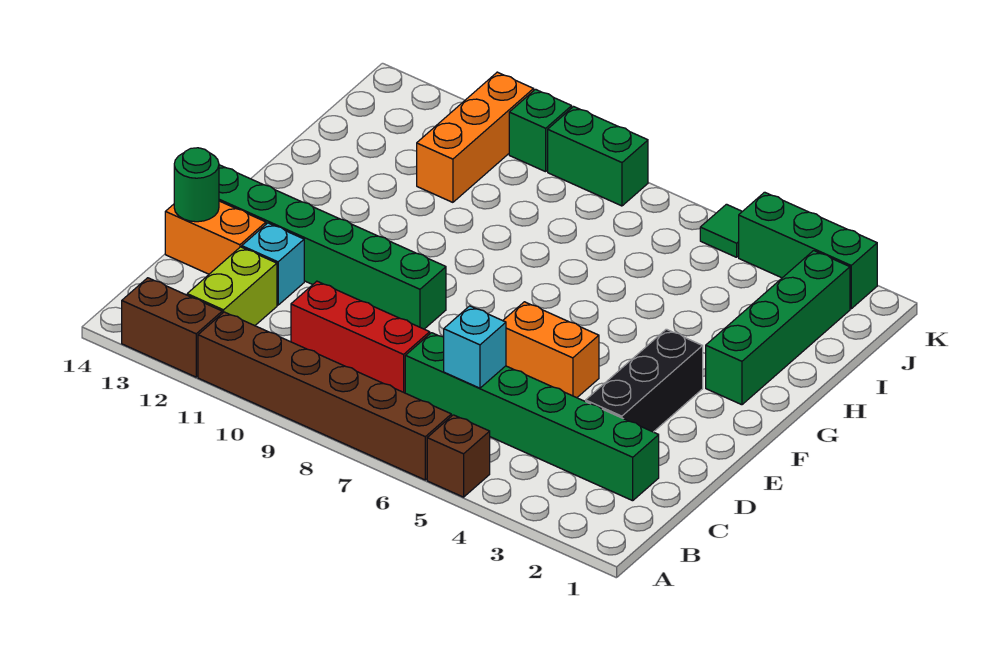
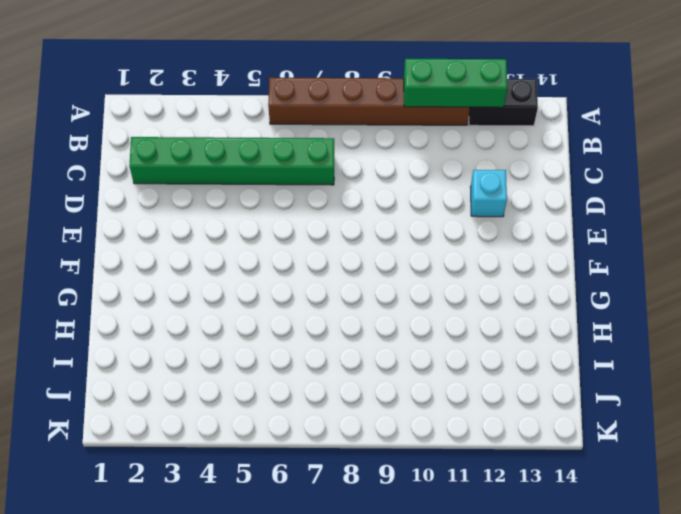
green 1x3 brick [404,59,507,107] -> green 1x3 brick moved to [739,192,877,309]
black 1x2 brick [469,79,538,126] -> brown 1x2 brick [122,278,222,377]
none -> brown 1x1 brick [427,415,490,497]
none -> lime 1x2 brick [187,247,277,326]
none -> red 1x3 brick [291,281,430,393]

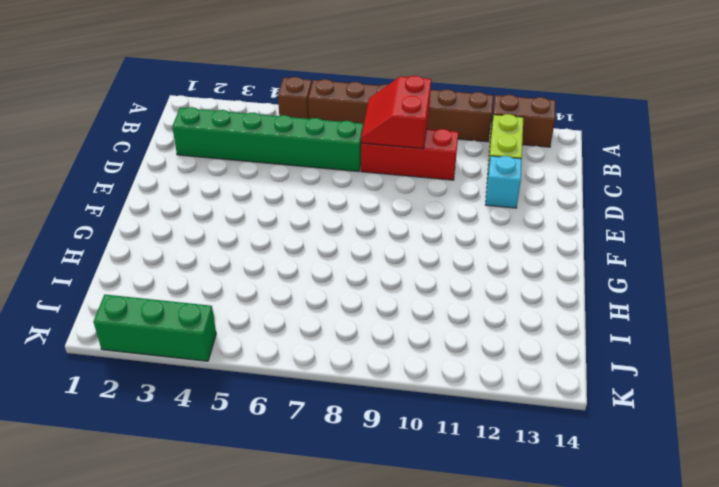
red 2x2 slope [361,76,431,149] -> none
none -> black 1x3 brick [586,329,703,432]
none -> orange 1x2 brick [165,201,266,274]
none -> orange 1x2 brick [503,302,599,398]

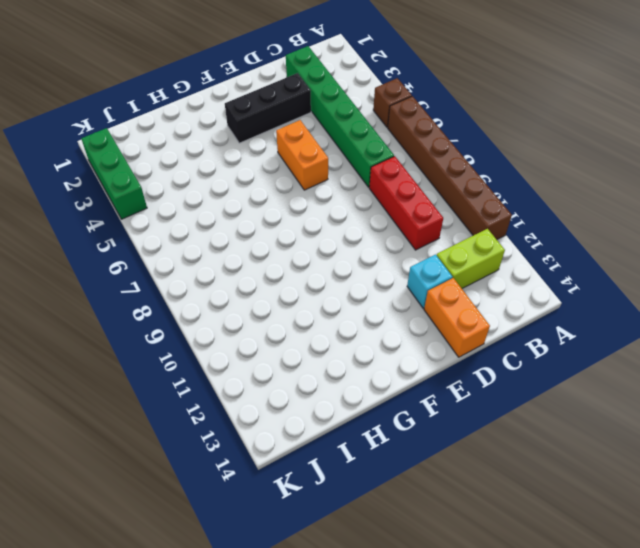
none -> brown 1x2 brick [122,278,222,377]
none -> green 1x6 brick [219,165,446,329]
none -> green 1x4 brick [706,251,850,405]

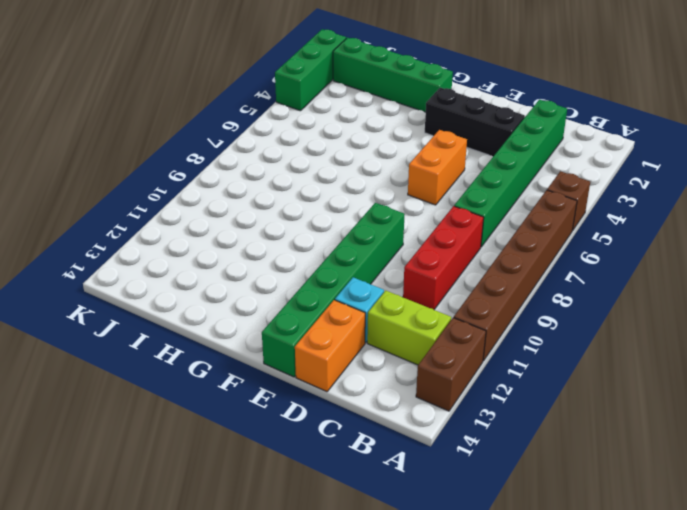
none -> orange 1x3 brick [417,72,534,202]
none -> green 1x1 tile [700,204,742,257]
none -> green 1x2 brick [548,107,648,206]

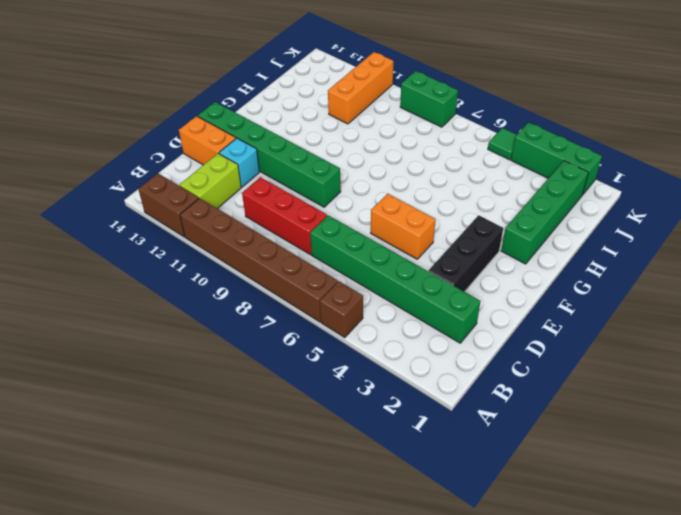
none -> green 1x1 brick [509,89,572,172]
none -> cyan 1x1 brick [444,306,506,388]
none -> green 1x1 round brick [174,148,219,222]

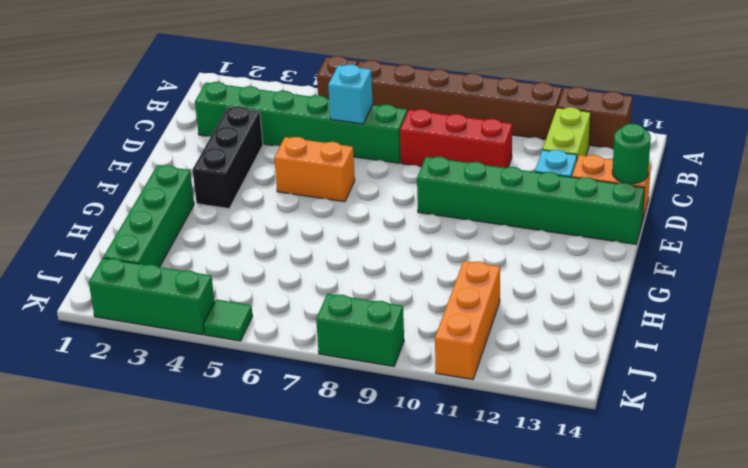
none -> green 1x1 brick [509,89,572,172]

